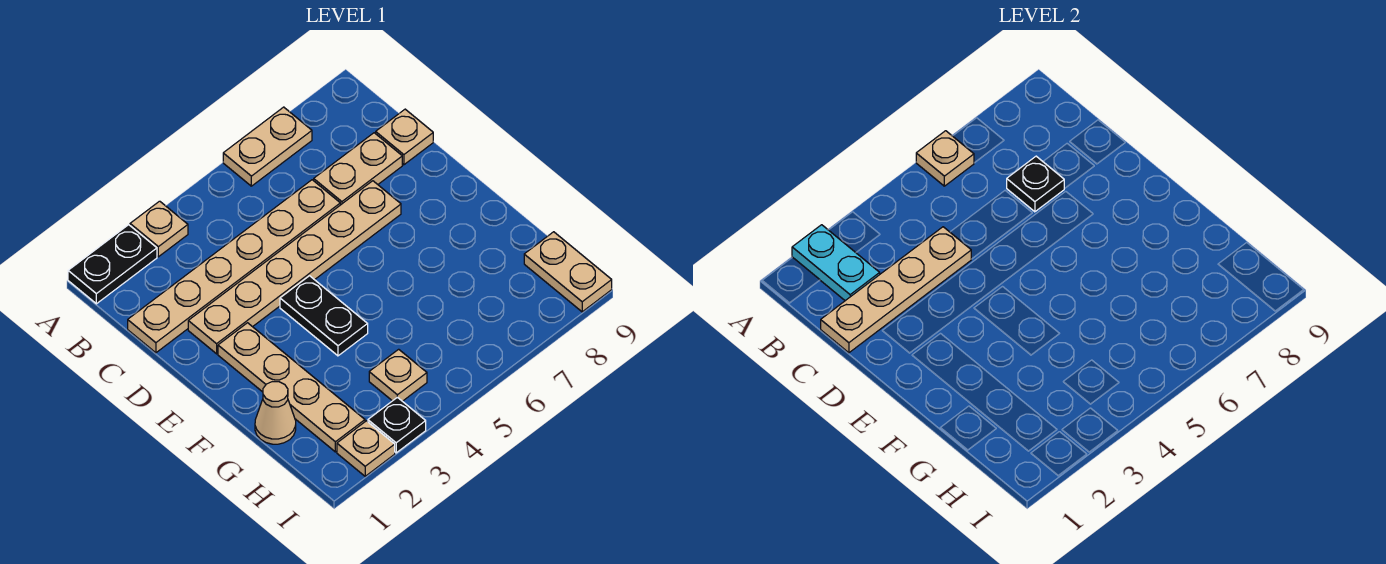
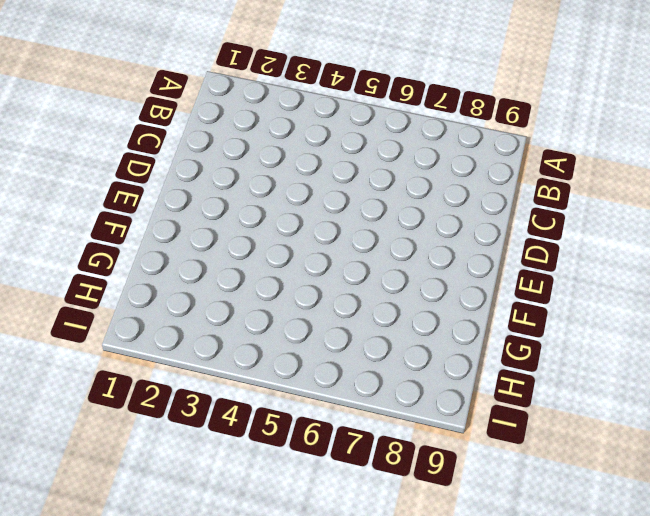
none -> black 1x2 plate [68,225,157,304]
none -> tan 1x1 plate [130,201,188,257]
none -> tan 1x2 plate [223,107,312,186]

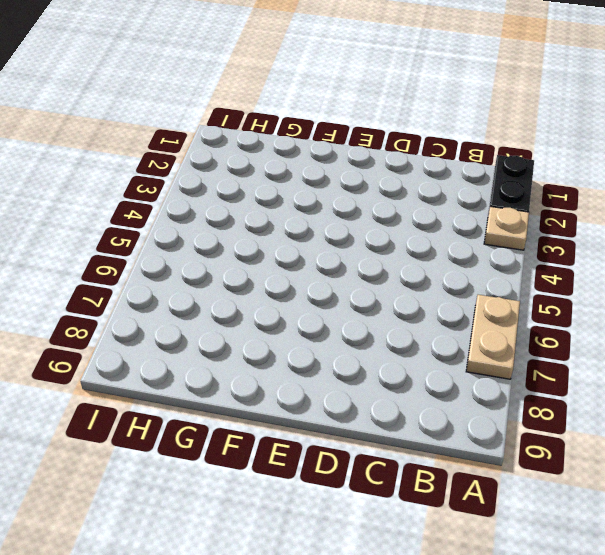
none -> tan 1x6 plate [128,180,340,353]
none -> tan 1x2 plate [314,133,402,205]
none -> tan 1x1 plate [376,109,433,165]

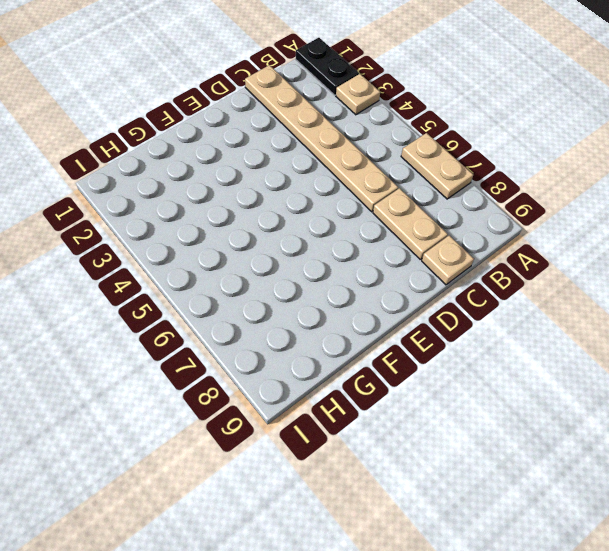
none -> tan 1x6 plate [188,181,401,354]
none -> tan 1x4 plate [218,323,365,452]
none -> black 1x2 plate [280,276,368,356]

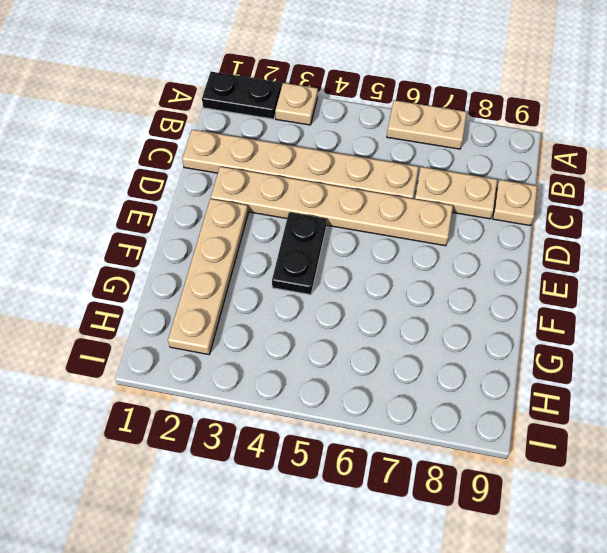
none -> tan 1x1 cone [255,382,296,444]
none -> tan 1x1 plate [369,349,427,401]
none -> tan 1x2 plate [524,232,612,312]

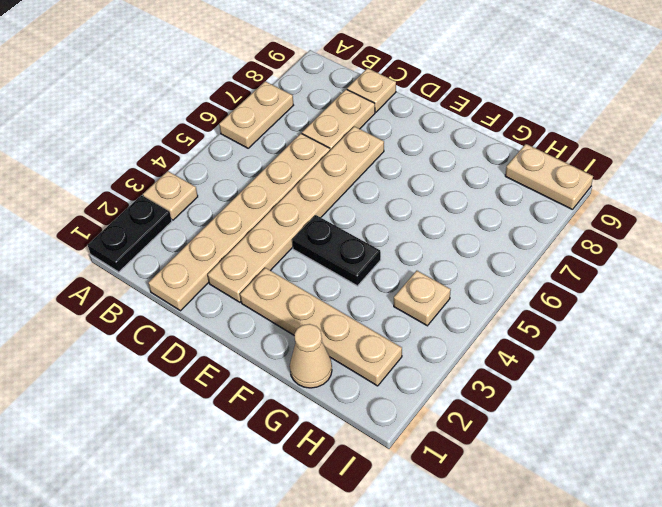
none -> tan 1x1 plate [337,421,395,476]
none -> black 1x1 plate [368,397,426,453]
none -> cyan 1x2 plate [792,225,880,301]

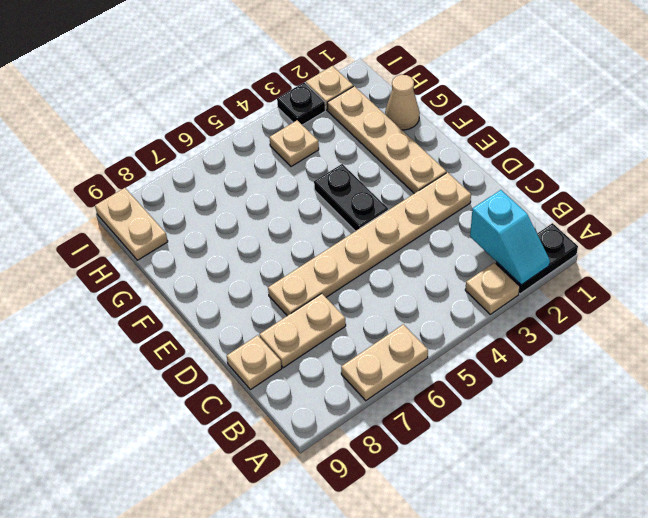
cyan 1x2 slope [470,190,550,285] -> cyan 1x2 plate [792,225,880,301]
none -> tan 1x6 plate [128,180,340,353]
none -> tan 1x1 plate [916,131,974,186]
none -> tan 1x4 plate [821,227,971,353]

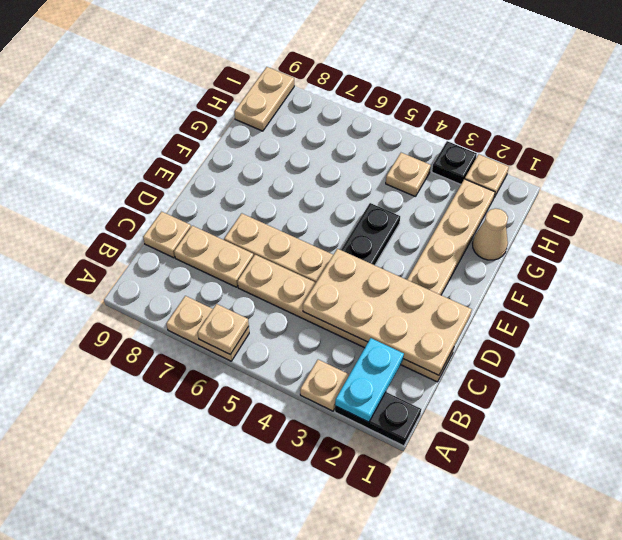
tan 2x4 plate [303,249,472,375] -> tan 1x4 plate [821,227,971,353]
none -> black 1x1 plate [1007,156,1064,212]

